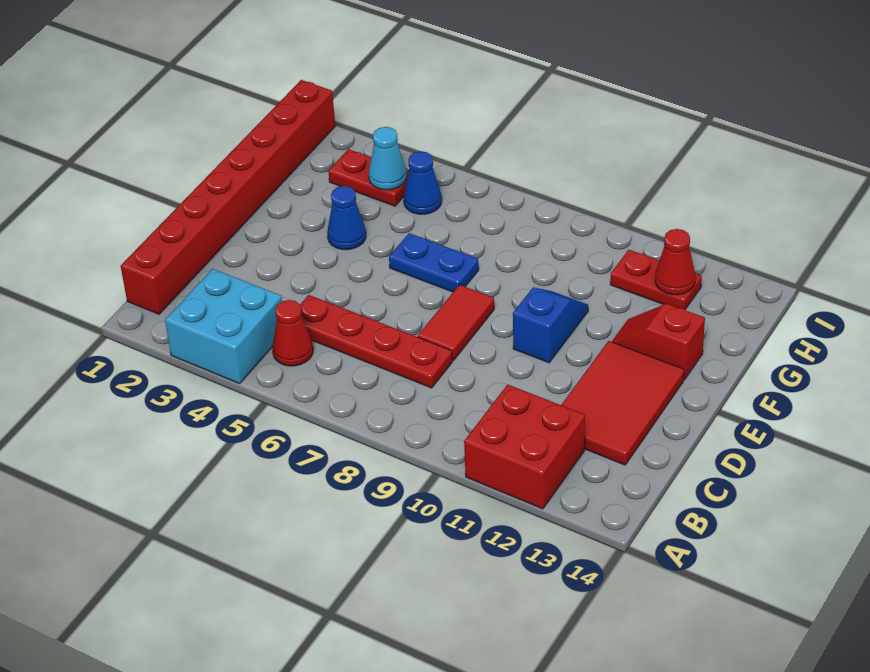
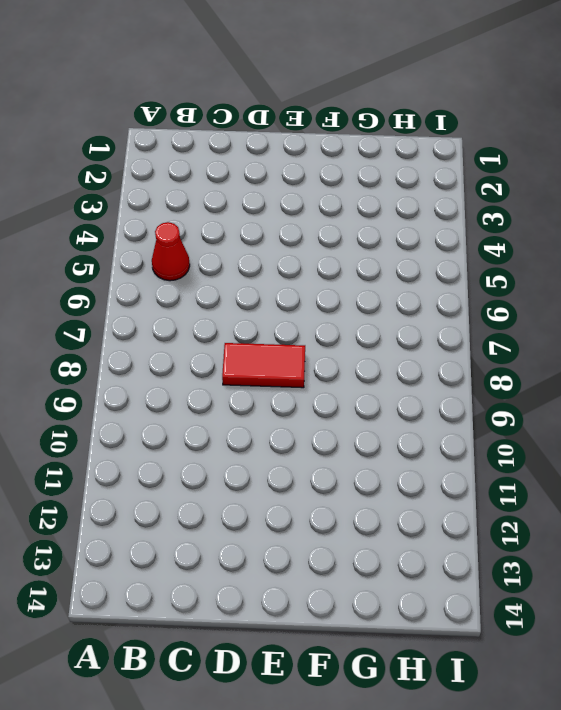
none -> cyan 2x2 brick [165,269,282,384]
none -> red 2x2 brick [464,384,585,509]
none -> red 1x8 brick [121,80,335,314]

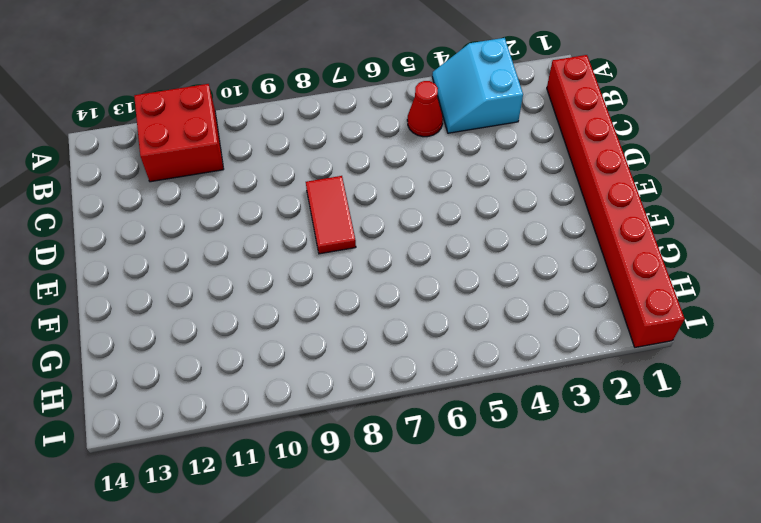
cyan 2x2 slope [432,38,523,133] -> cyan 2x2 brick [165,269,282,384]
none -> red 1x4 plate [300,295,452,388]
none -> red 2x3 tile [561,341,684,465]
none -> blue 1x2 slope [513,287,588,363]

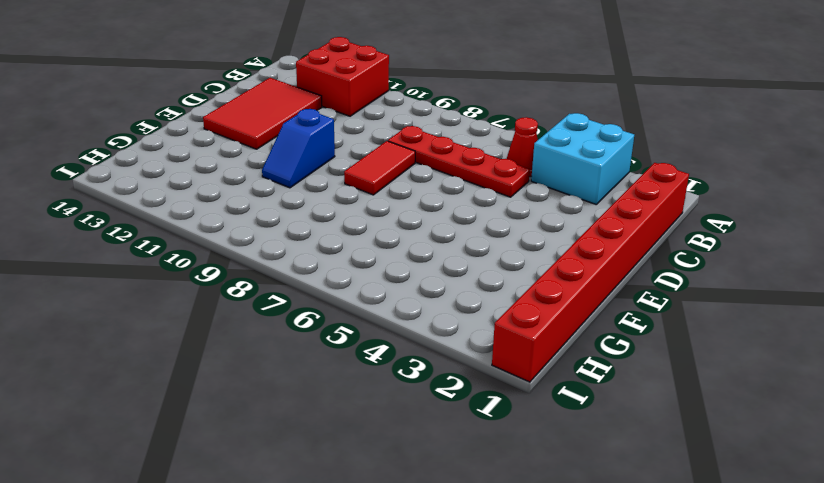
none -> blue 1x1 cone [327,186,366,250]
none -> blue 1x2 plate [389,233,479,292]
none -> red 1x2 slope [612,304,705,380]

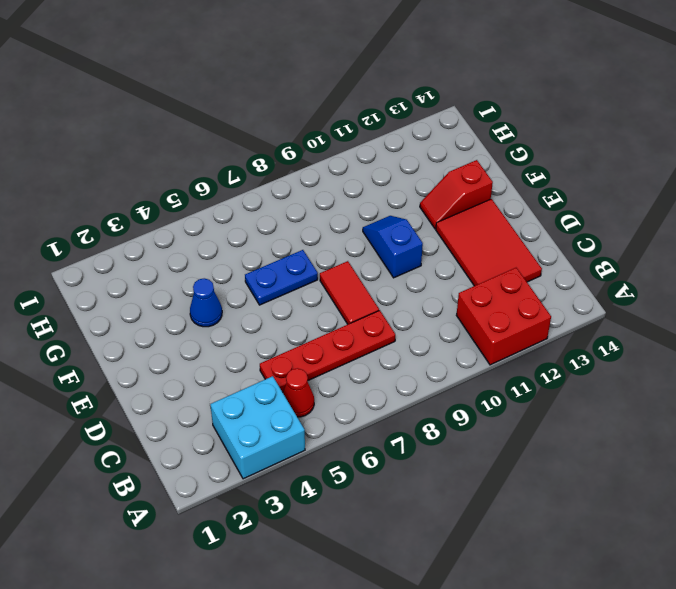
none -> red 1x8 brick [121,80,335,314]
none -> red 1x2 plate [328,149,409,206]
none -> blue 1x1 cone [404,151,442,214]

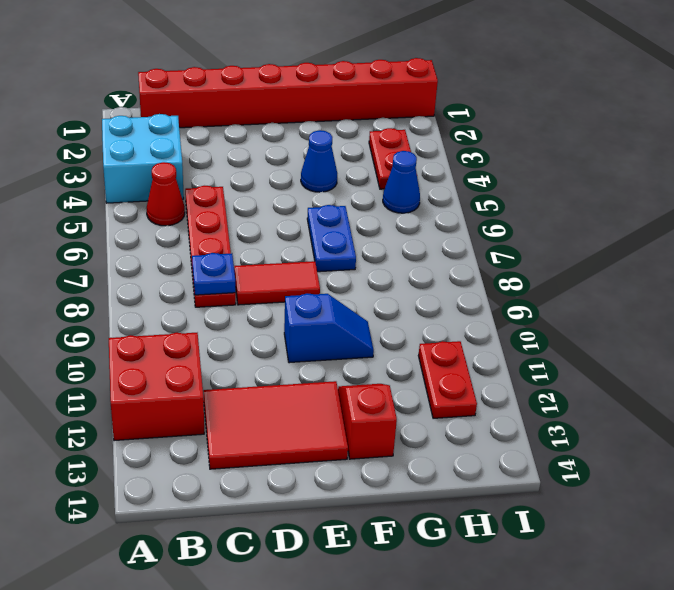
blue 1x1 plate [192,253,236,295] -> none
none -> cyan 1x1 cone [369,127,407,190]
none -> red 1x1 cone [655,229,695,295]

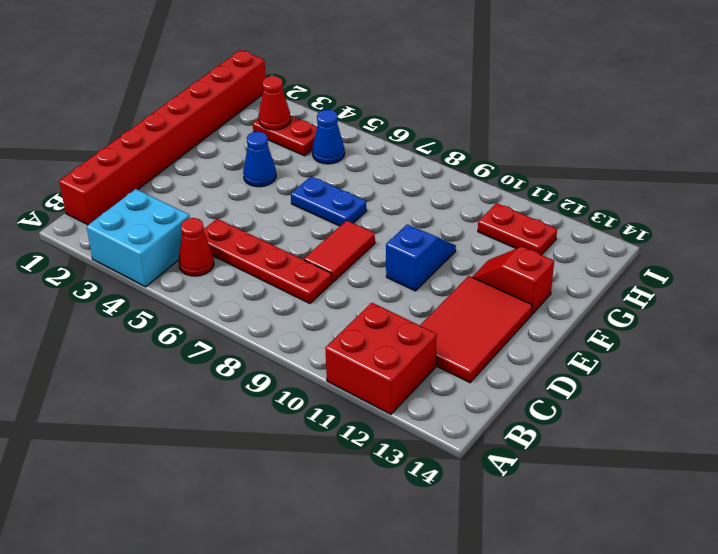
red 1x1 cone [259,76,291,130] -> red 1x1 cone moved to [655,229,695,295]
none -> cyan 1x1 cone [369,127,407,190]

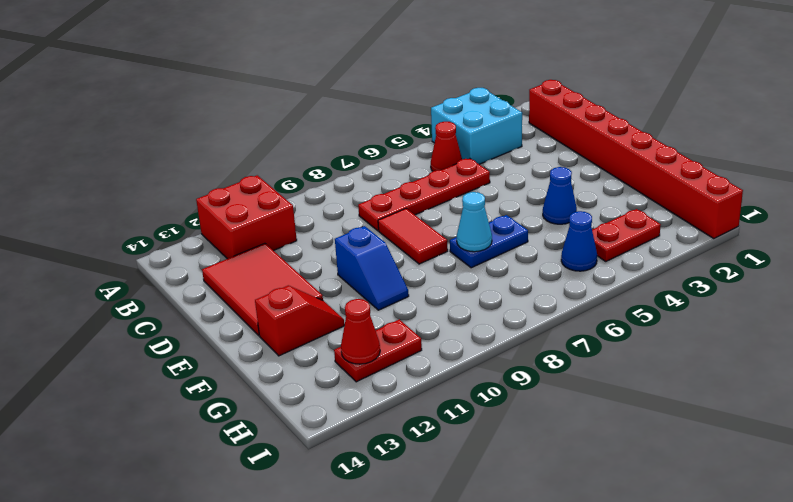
cyan 1x1 cone [457,192,492,252] -> cyan 1x1 cone moved to [369,127,407,190]

